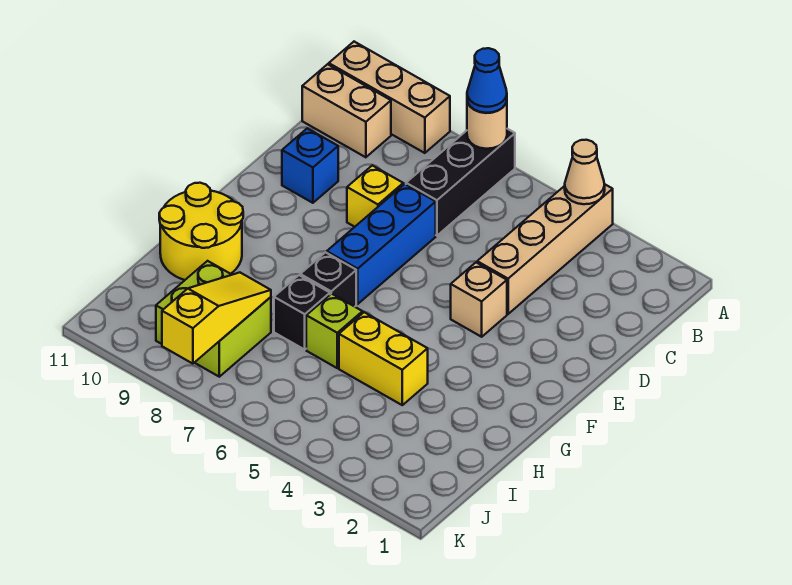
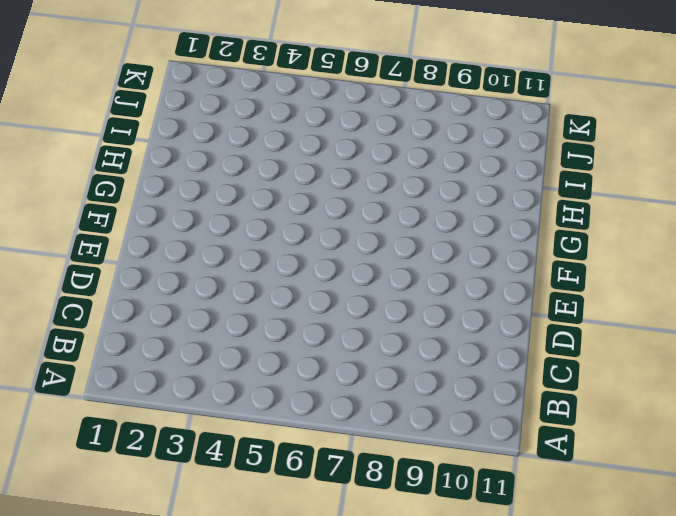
none -> tan 1x4 brick [477,184,613,314]
none -> black 1x3 brick [406,129,515,236]
none -> tan 1x3 brick [329,42,450,153]

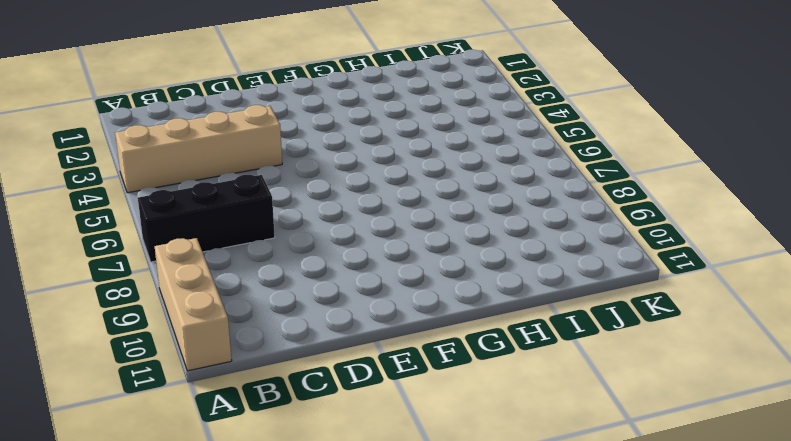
none -> tan 1x2 brick [302,64,391,157]
none -> blue 1x3 brick [327,184,436,304]
none -> yellow 1x1 brick [347,165,403,227]

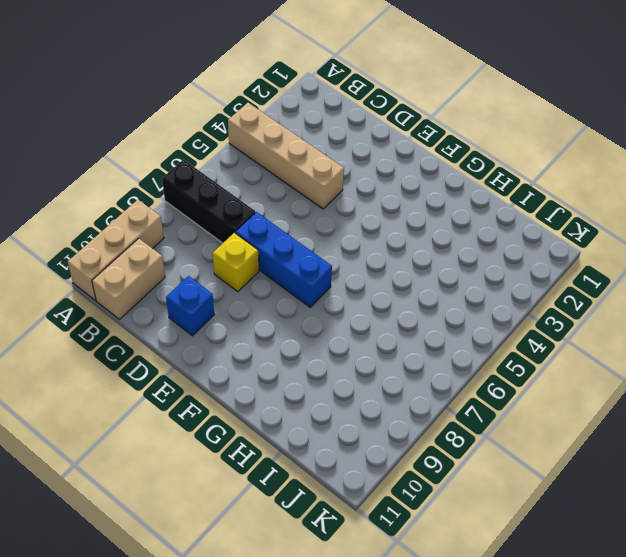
none -> tan 1x1 brick [451,263,507,337]
none -> black 1x1 brick [300,252,356,307]
none -> yellow 2x2 round brick [159,183,243,280]

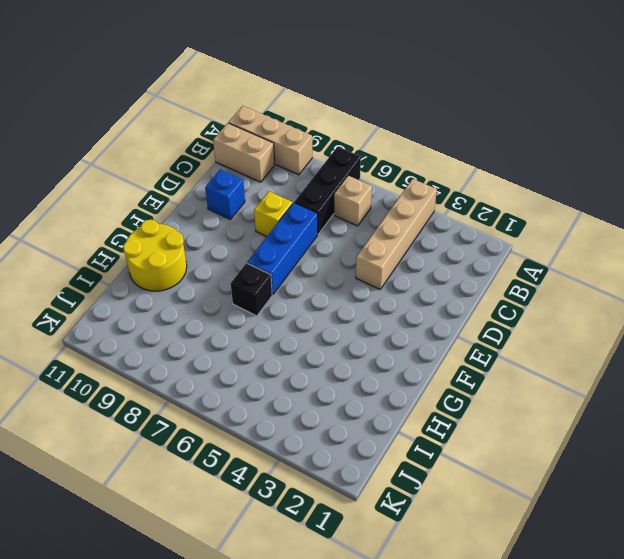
tan 1x1 brick [334,176,372,226] -> tan 1x1 brick moved to [451,263,507,337]
none -> yellow 1x2 brick [339,312,428,405]
none -> lime 1x1 brick [306,294,363,368]
none -> black 1x1 brick [274,275,330,350]

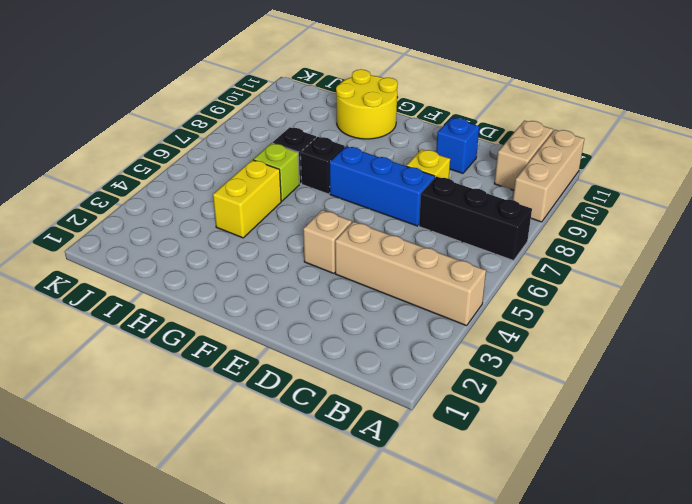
none -> lime 2x2 brick [156,261,271,377]
none -> tan 1x1 cone [565,140,605,204]
none -> tan 1x1 round brick [467,101,507,149]

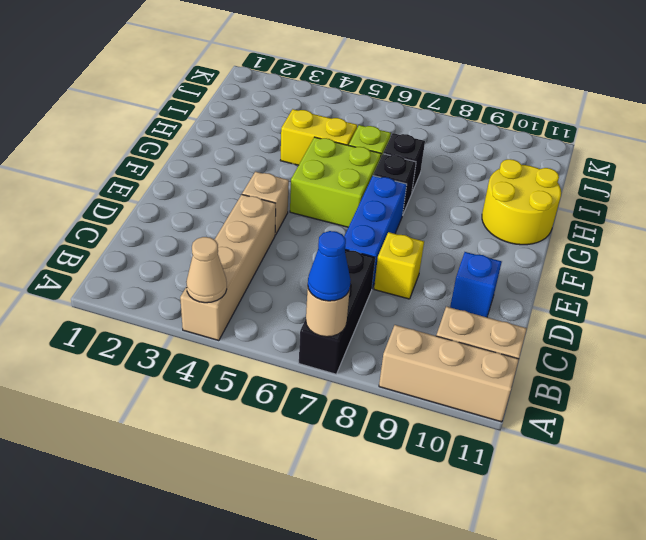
lime 2x2 brick [290,137,381,227] -> lime 2x2 brick moved to [156,261,271,377]
none -> yellow 1x3 slope [162,273,271,364]

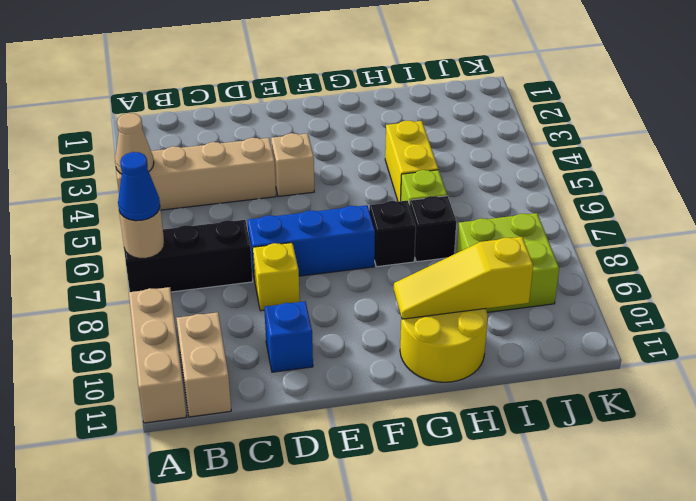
yellow 1x3 slope [394,237,533,319] -> yellow 1x3 slope moved to [162,273,271,364]

